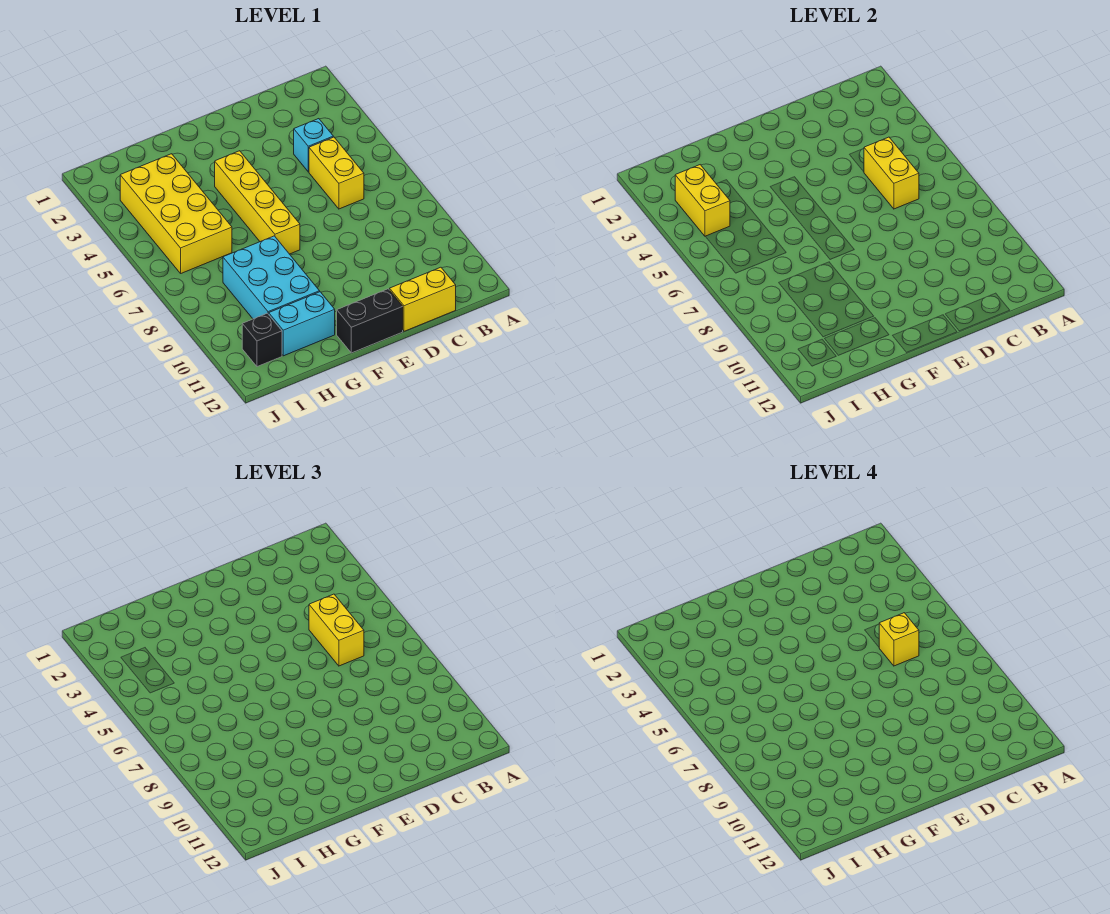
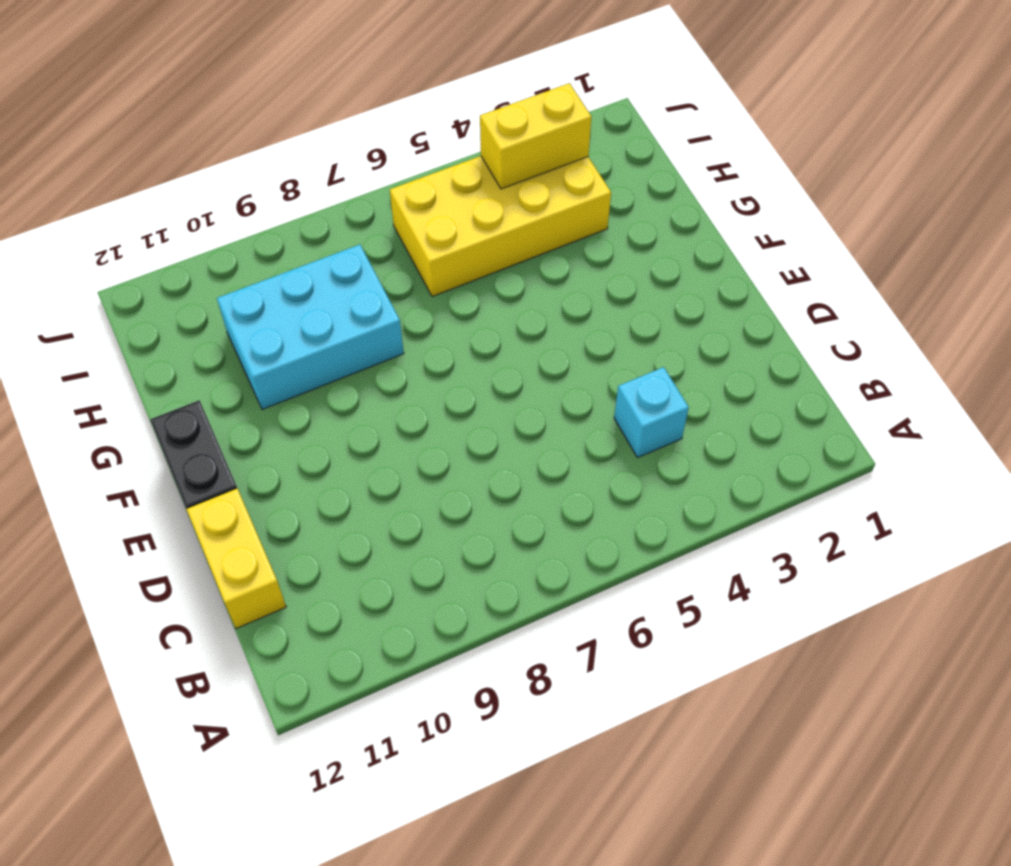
none -> yellow 1x2 brick [309,137,364,209]
none -> yellow 1x4 brick [215,151,300,254]
none -> cyan 1x2 brick [269,292,335,356]

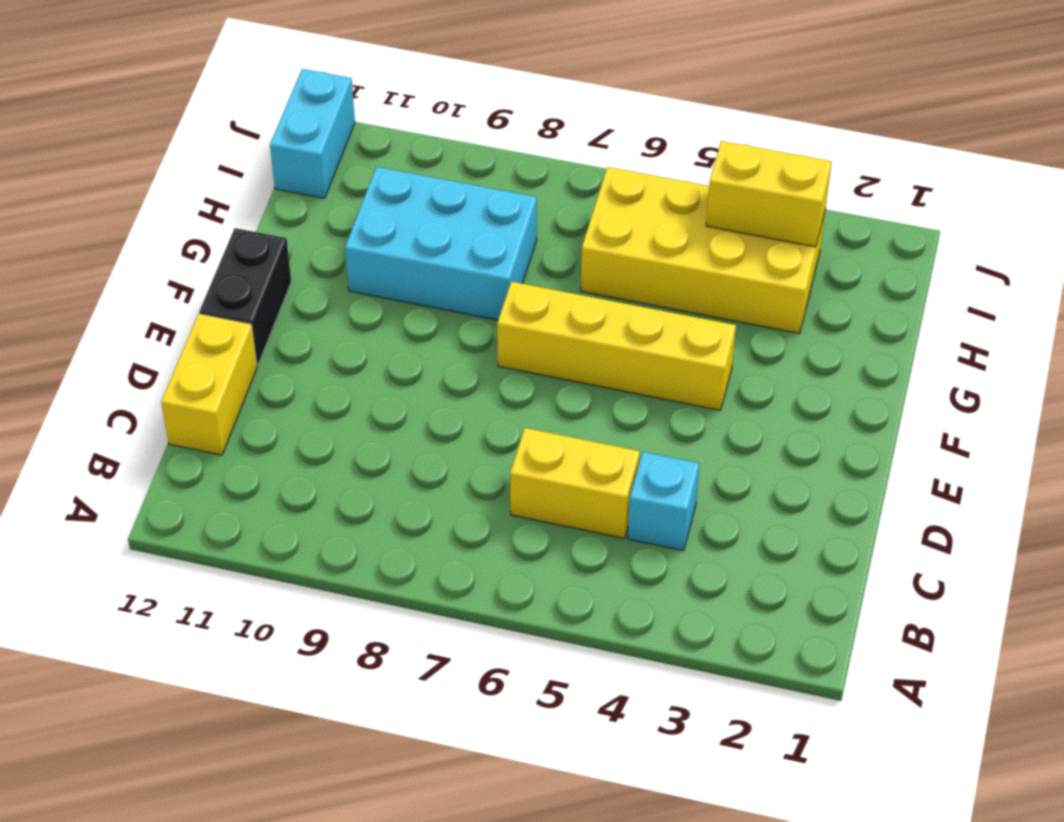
cyan 1x2 brick [270,69,355,198] -> cyan 1x2 brick moved to [269,292,335,356]
none -> black 1x1 brick [242,313,282,367]
none -> yellow 1x2 brick [864,137,919,209]
none -> yellow 1x2 brick [309,594,364,666]

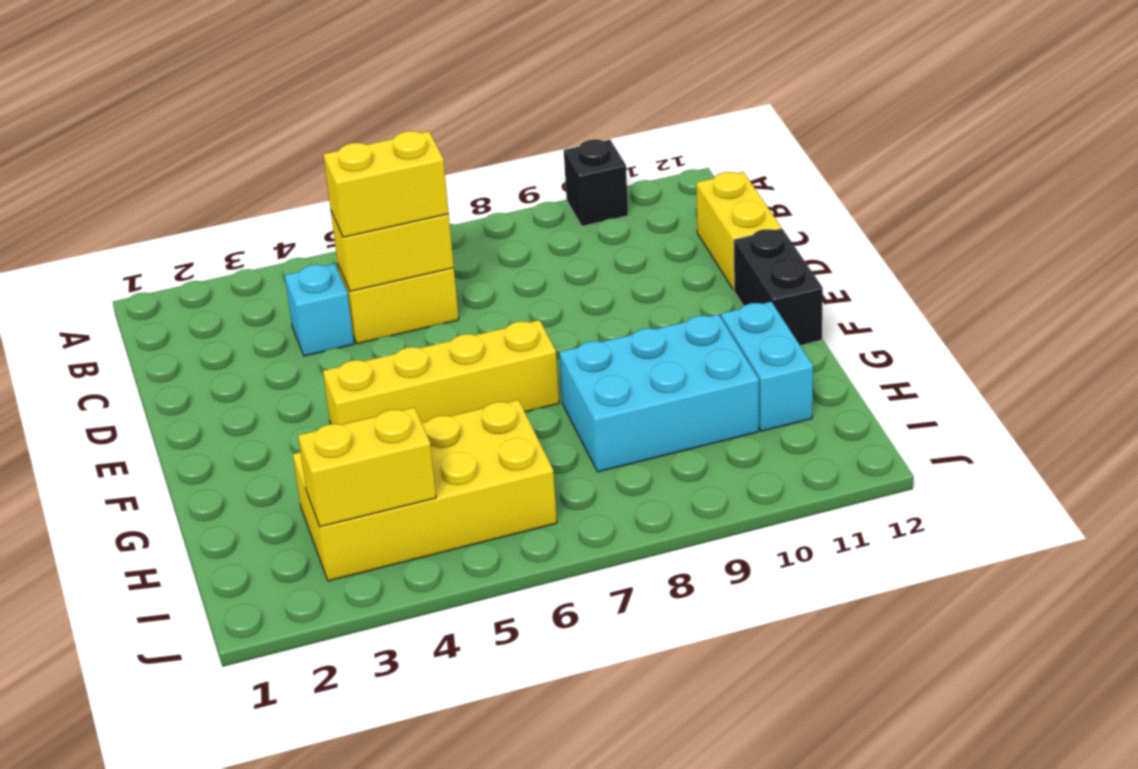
black 1x1 brick [564,140,628,226] -> black 1x1 brick moved to [242,313,282,367]
none -> yellow 1x1 brick [879,613,919,666]

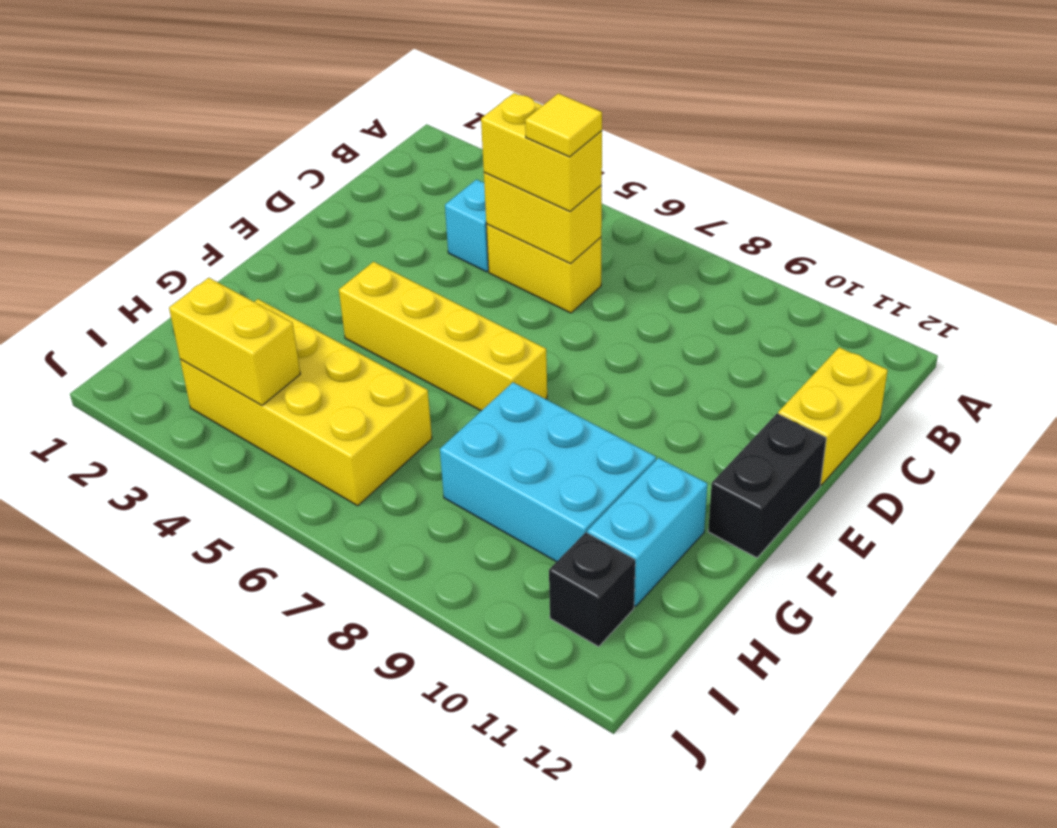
yellow 1x1 tile [525,93,602,157] -> yellow 1x1 brick [879,613,919,666]

